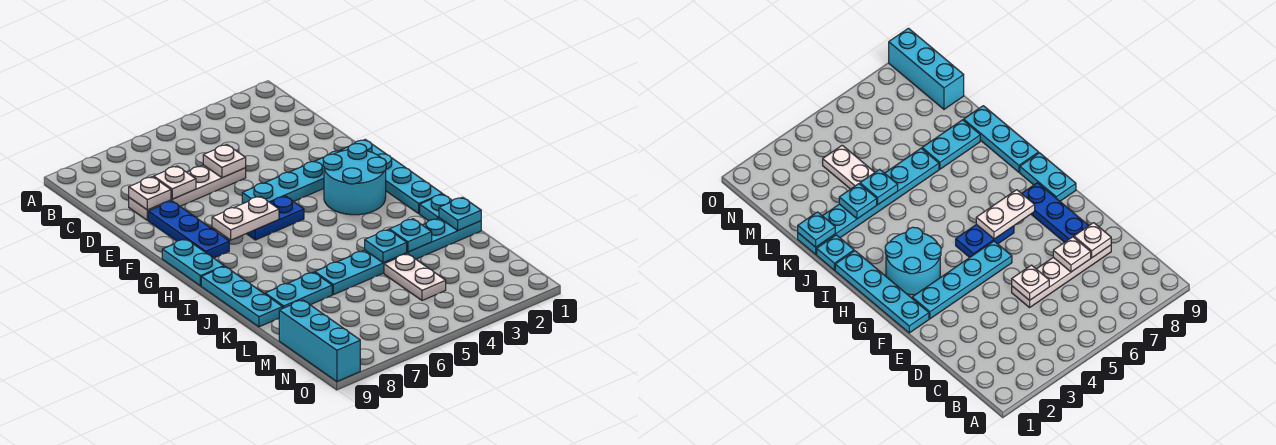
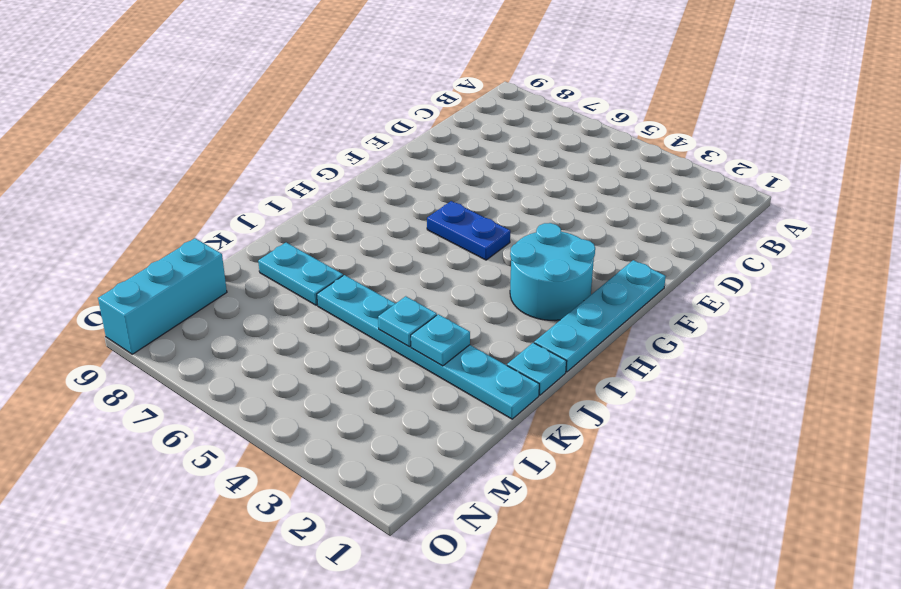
none -> white 1x4 plate [129,165,246,220]
none -> blue 1x3 plate [148,201,229,258]
none -> cyan 1x4 plate [242,150,341,204]

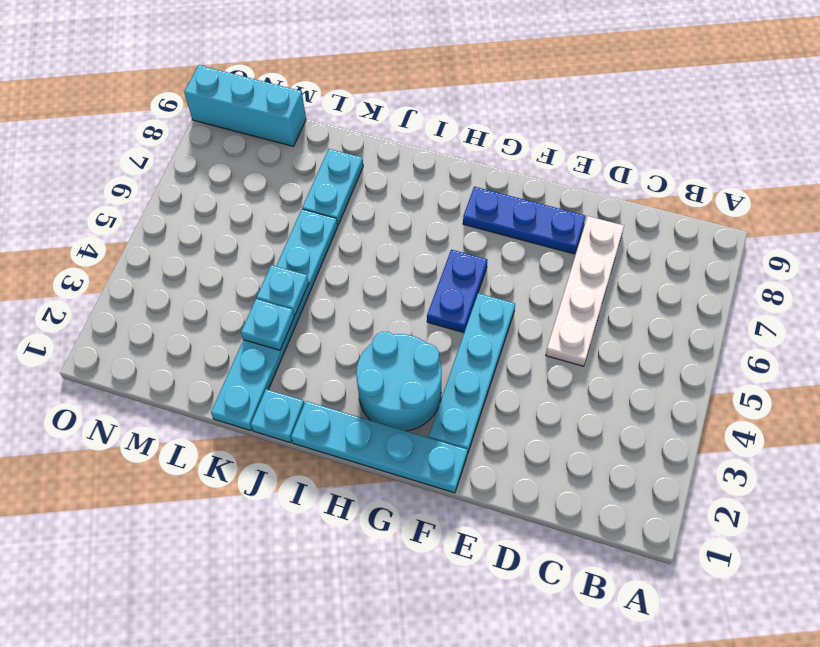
none -> cyan 1x2 plate [162,239,224,286]
none -> cyan 1x3 plate [201,266,283,327]
none -> white 1x2 plate [384,254,446,301]

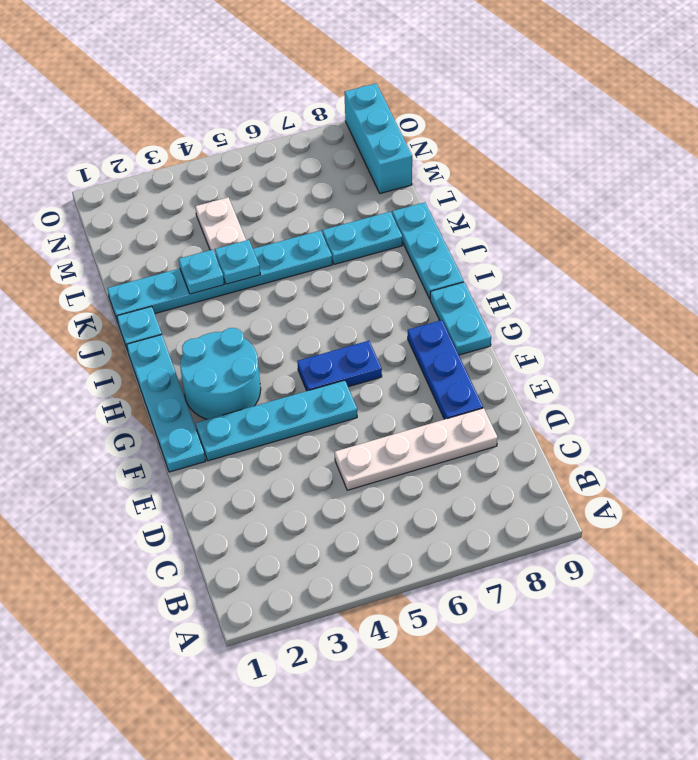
none -> white 1x1 plate [203,145,246,178]
none -> white 1x1 plate [154,166,196,199]
none -> white 1x1 plate [129,177,171,210]

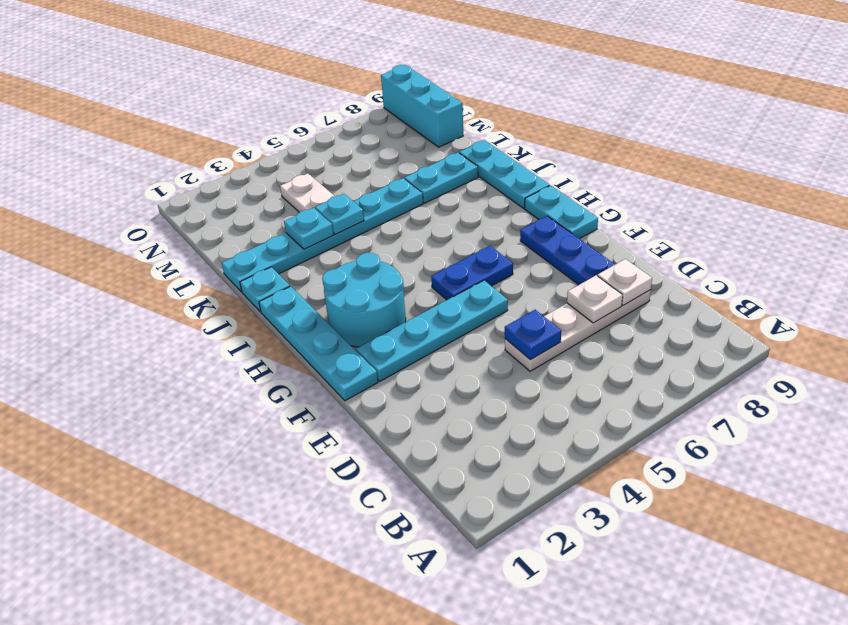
blue 1x1 plate [505,310,561,360] -> white 1x1 plate [203,145,246,178]
none -> white 1x2 plate [212,196,279,240]
none -> cyan 1x1 plate [439,197,481,230]

